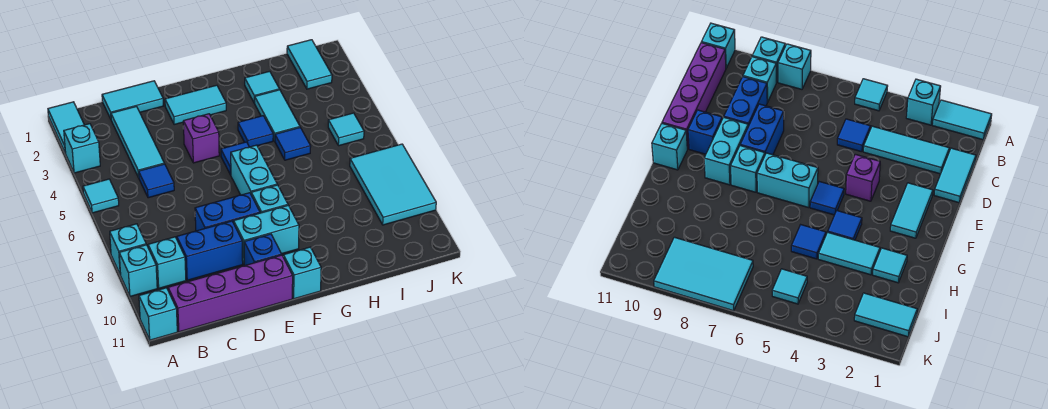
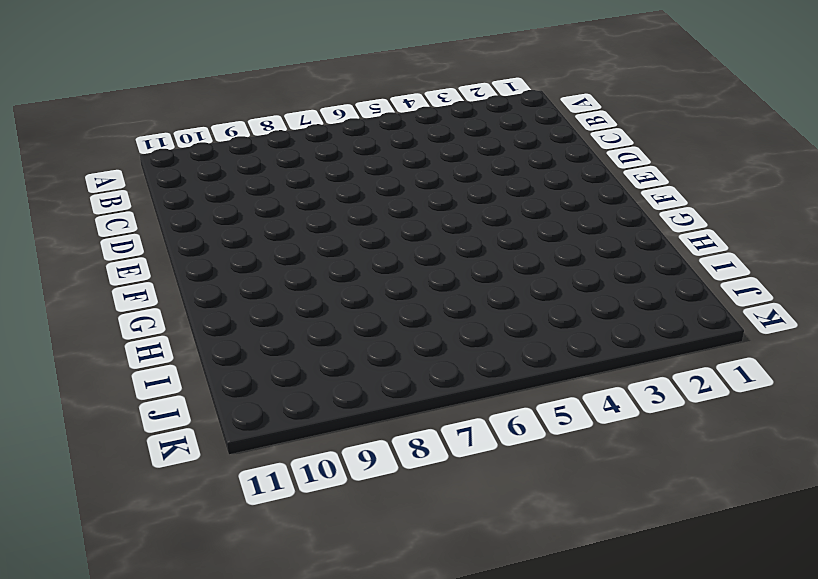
none -> cyan 1x2 tile [48,102,84,153]
none -> cyan 1x1 brick [64,124,100,173]
none -> cyan 1x1 tile [83,179,119,213]

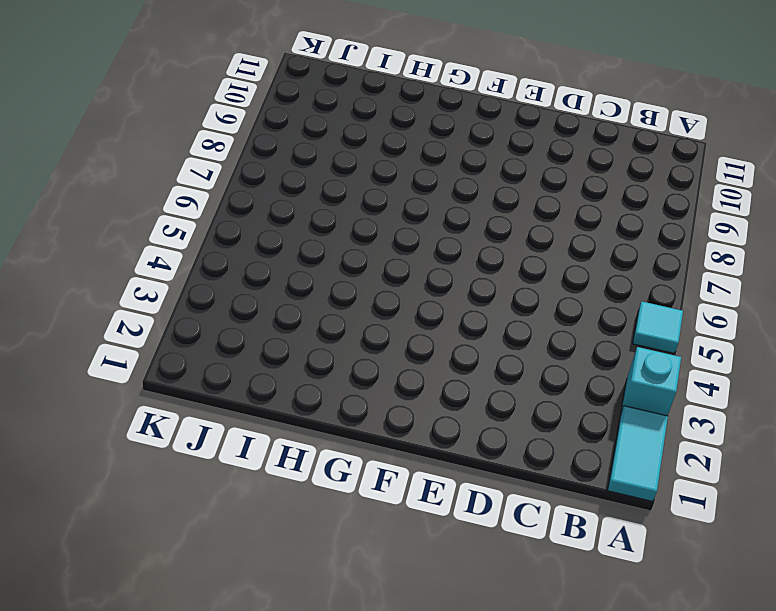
none -> cyan 1x1 brick [110,224,146,275]
none -> cyan 1x1 brick [119,245,157,296]
none -> cyan 1x1 brick [139,288,177,340]

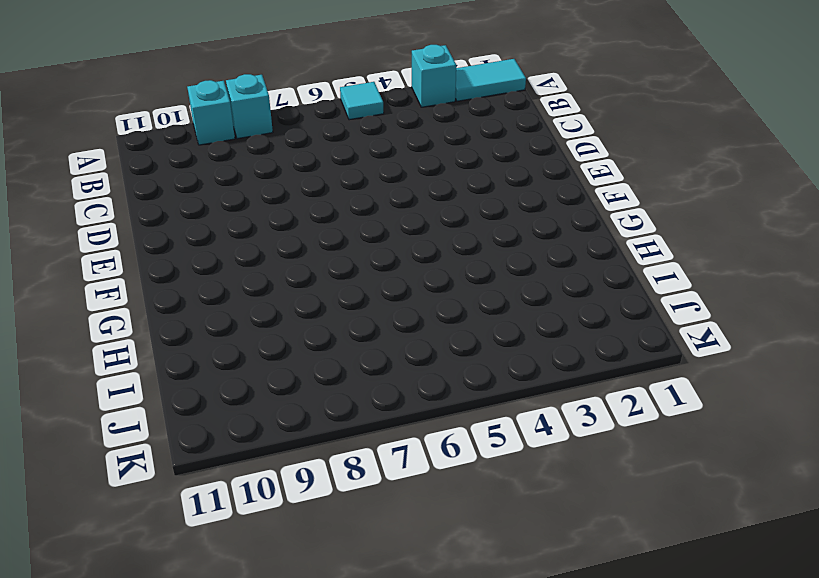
none -> cyan 1x1 brick [139,288,177,340]
none -> cyan 1x1 brick [148,237,186,288]
none -> purple 1x4 brick [168,255,293,332]

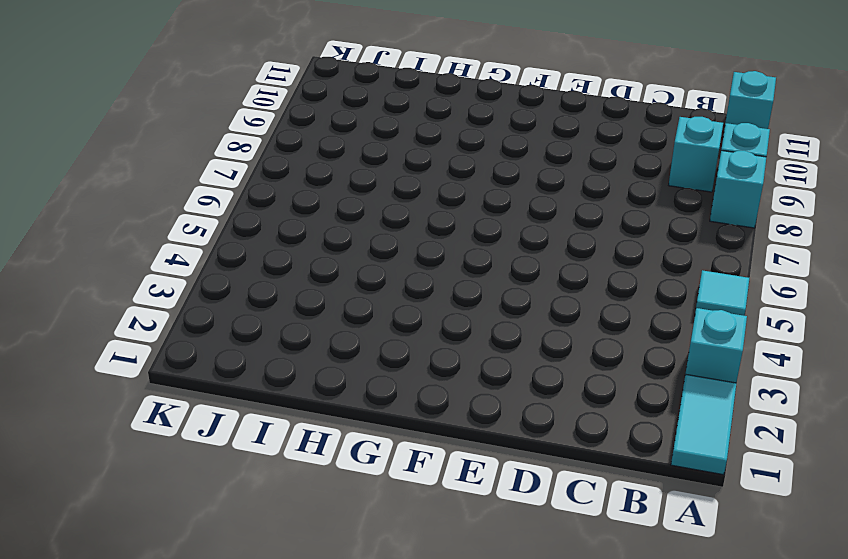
none -> purple 1x4 brick [168,255,293,332]
none -> cyan 1x2 tile [102,81,163,119]
none -> cyan 1x3 tile [111,106,164,178]

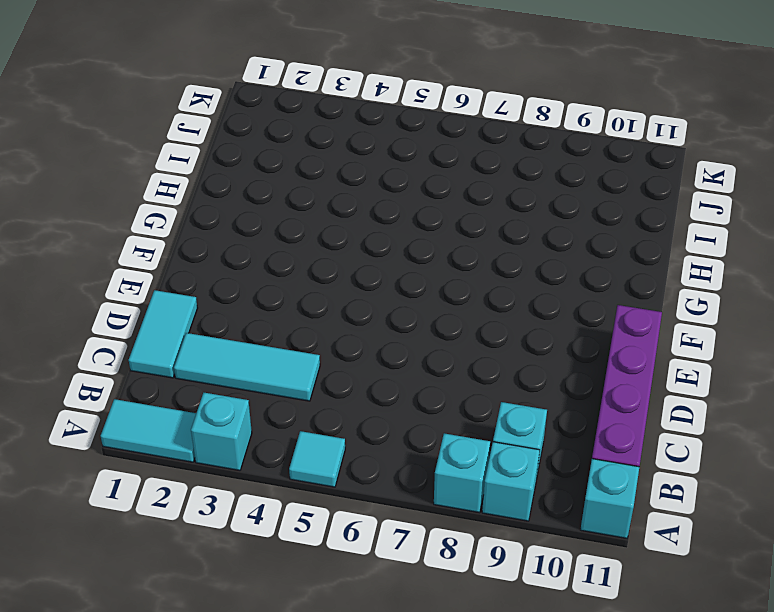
none -> blue 1x1 tile [139,164,174,198]
none -> blue 1x2 brick [177,221,243,280]
none -> blue 1x2 brick [195,193,260,231]

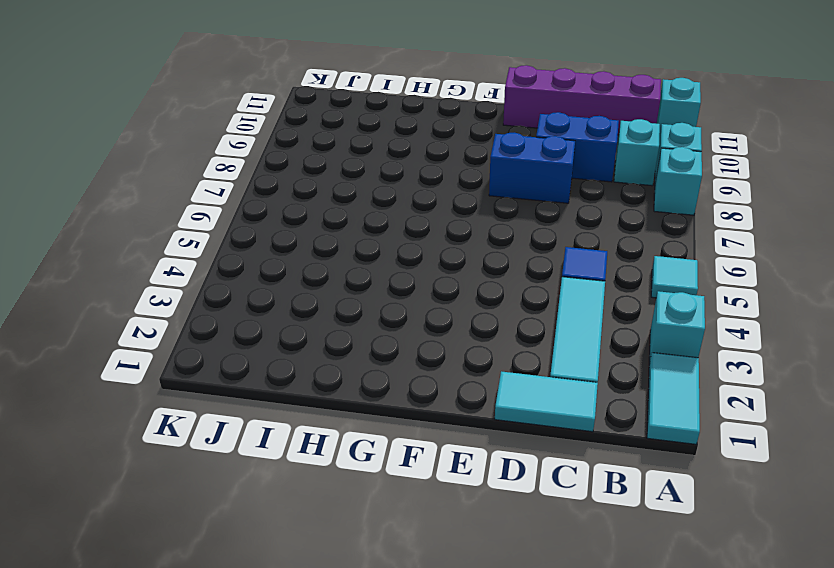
none -> cyan 1x2 tile [165,85,226,125]
none -> purple 1x1 brick [183,114,219,163]
none -> cyan 1x2 brick [234,205,299,264]

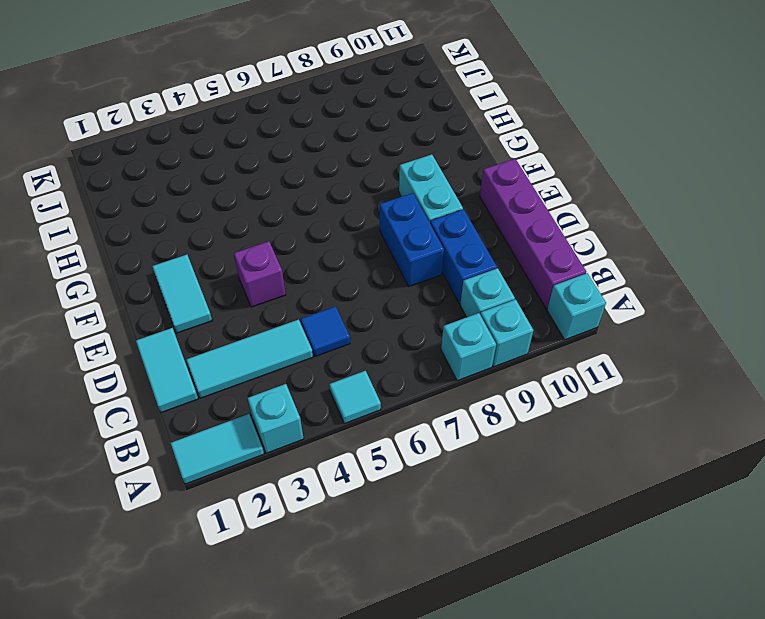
none -> blue 1x1 brick [244,234,282,266]
none -> blue 1x1 tile [221,142,249,175]
none -> cyan 1x2 brick [231,145,277,195]

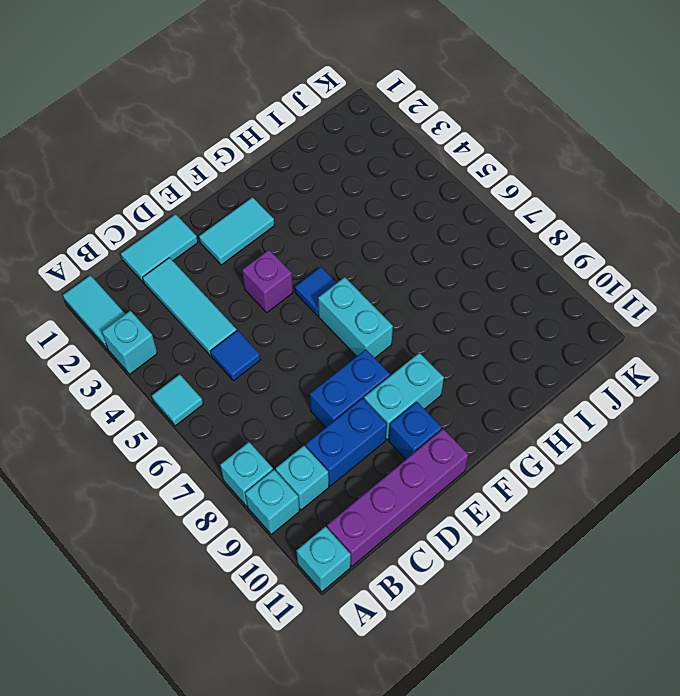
none -> cyan 1x1 brick [251,185,288,213]
none -> cyan 1x1 brick [283,247,321,299]
none -> blue 1x1 tile [238,116,273,147]

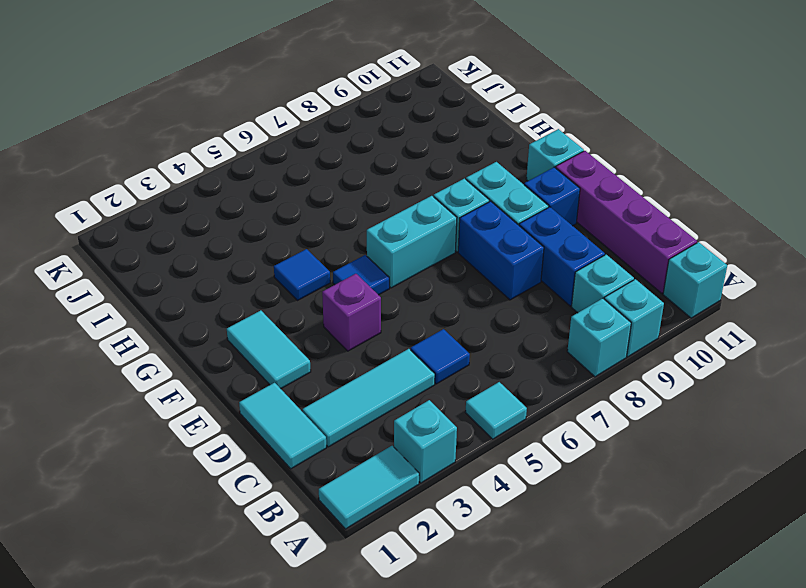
none -> cyan 1x1 tile [245,71,279,103]
none -> cyan 1x2 tile [255,90,300,141]
none -> blue 1x1 tile [275,128,311,160]

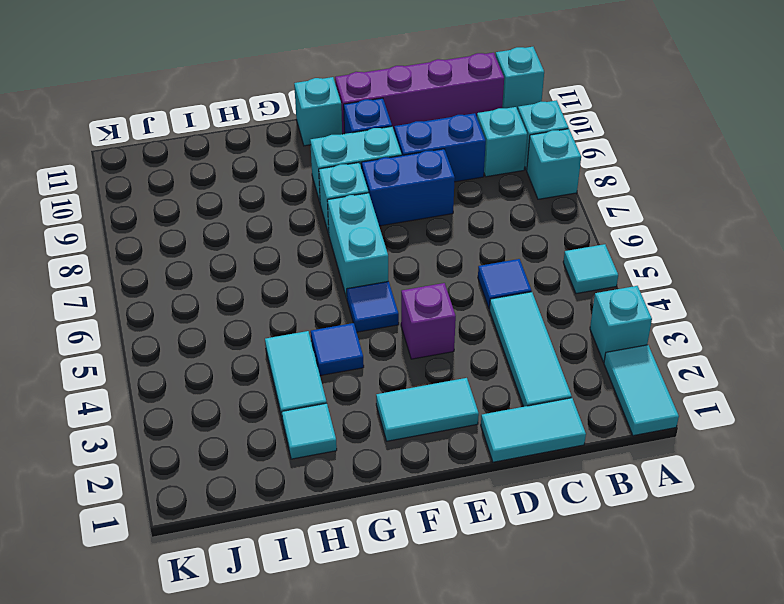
none -> blue 1x1 tile [275,128,311,160]
none -> cyan 1x2 tile [287,40,332,89]
none -> cyan 1x1 tile [328,113,364,146]

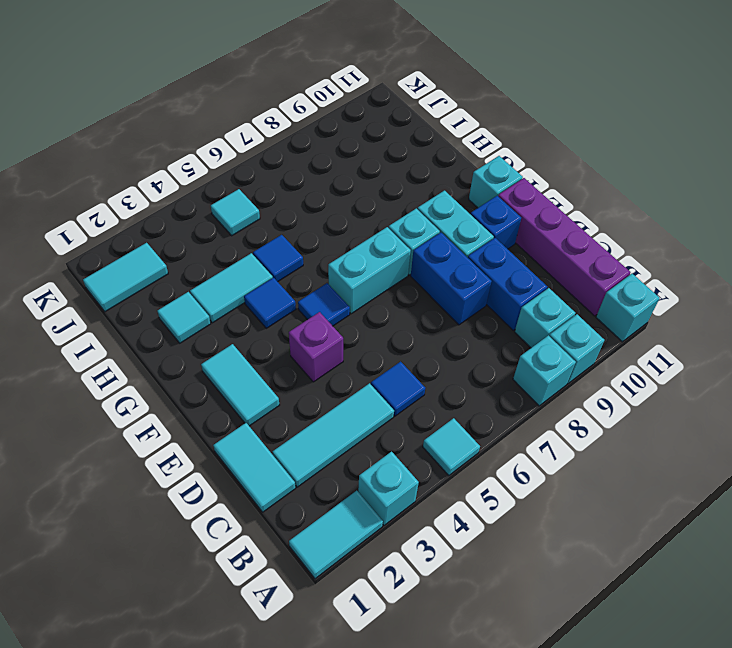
none -> cyan 2x3 tile [350,144,436,225]

